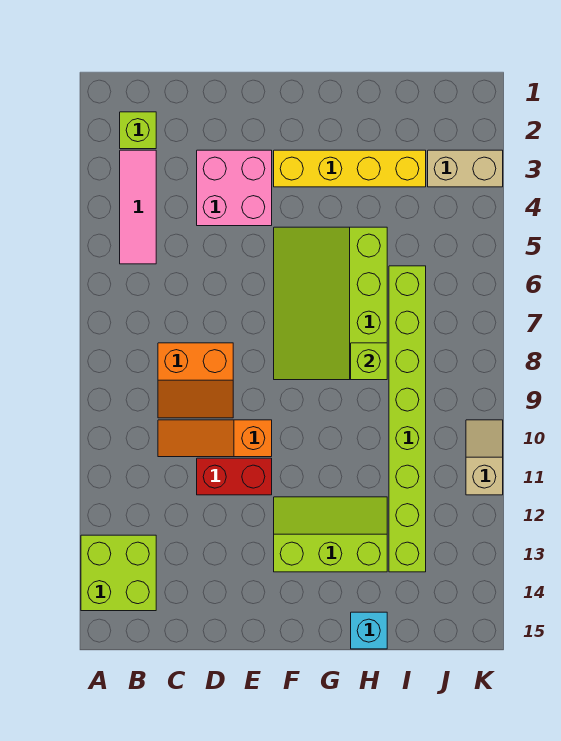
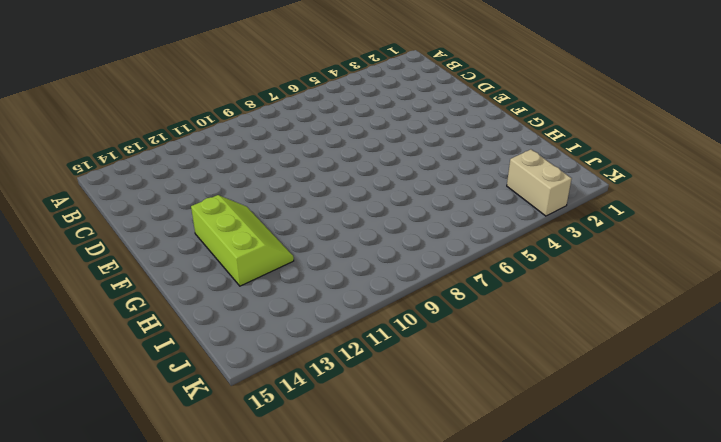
none -> lime 2x2 brick [81,535,156,611]
none -> lime 1x1 brick [120,112,156,149]
none -> pink 1x3 tile [120,150,156,264]

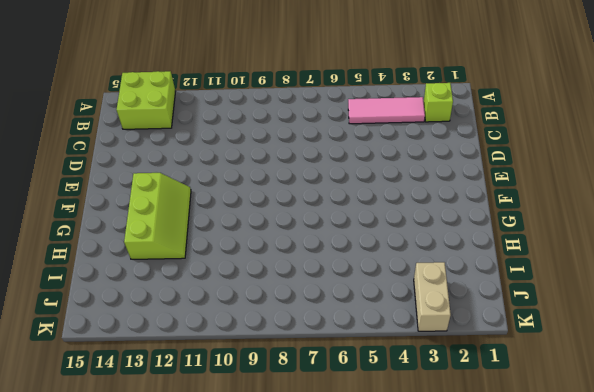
none -> orange 2x2 slope [158,343,233,418]
none -> orange 1x3 slope [158,420,272,457]
none -> pink 2x2 brick [197,150,272,226]

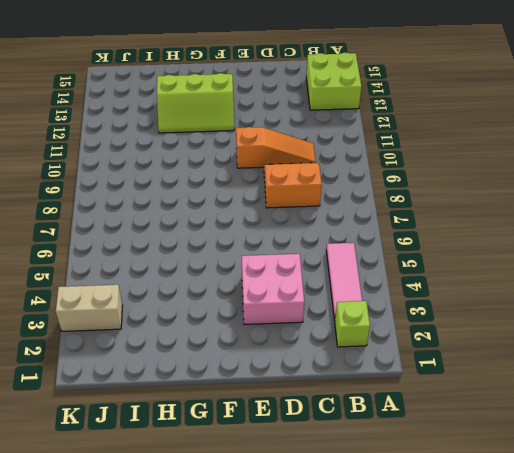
none -> red 1x2 brick [197,458,272,495]
none -> yellow 1x4 brick [274,150,426,187]
none -> lime 3x4 slope [274,227,387,380]

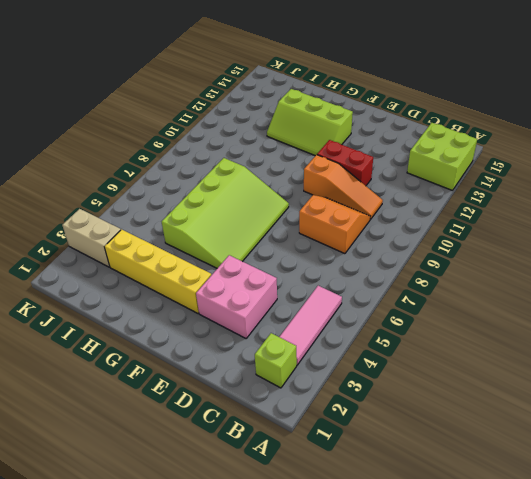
none -> cyan 1x1 brick [351,612,387,649]
none -> lime 1x8 brick [389,266,426,572]
none -> tan 1x2 slope [466,420,503,495]

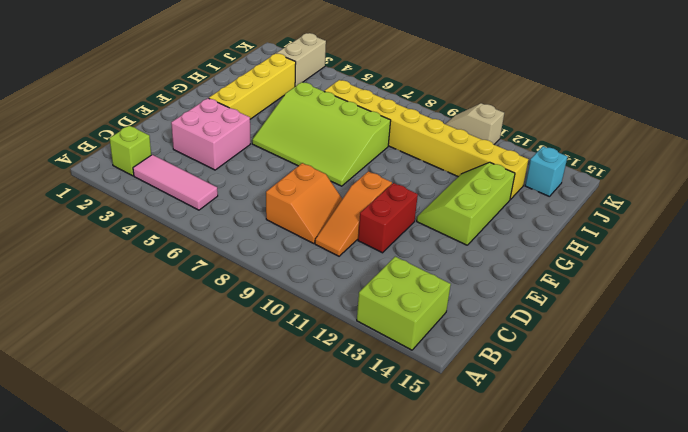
yellow 1x8 brick [324,80,528,199] -> lime 1x8 brick [389,266,426,572]
cyan 1x1 brick [525,146,568,197] -> cyan 1x1 brick moved to [351,612,387,649]
none -> lime 1x1 brick [351,343,387,380]

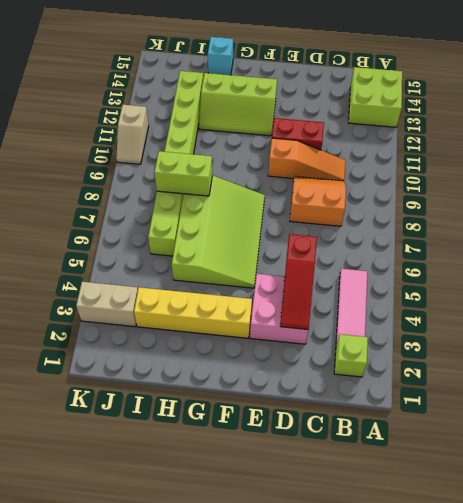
red 1x3 slope [280,234,317,330] -> none
lime 1x2 brick [154,151,212,196] -> lime 1x1 brick [351,343,387,380]

